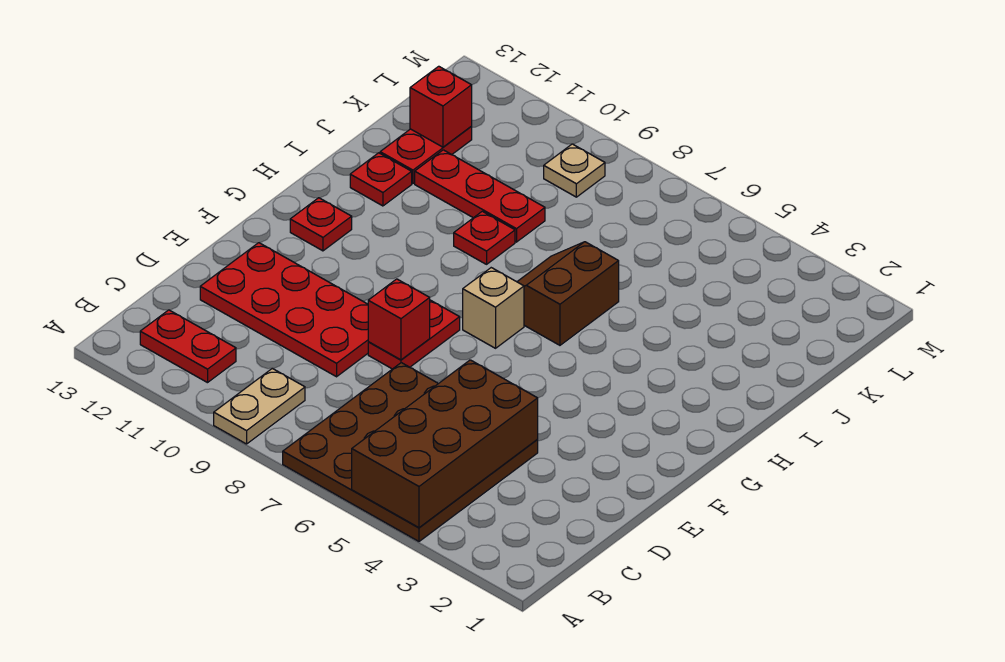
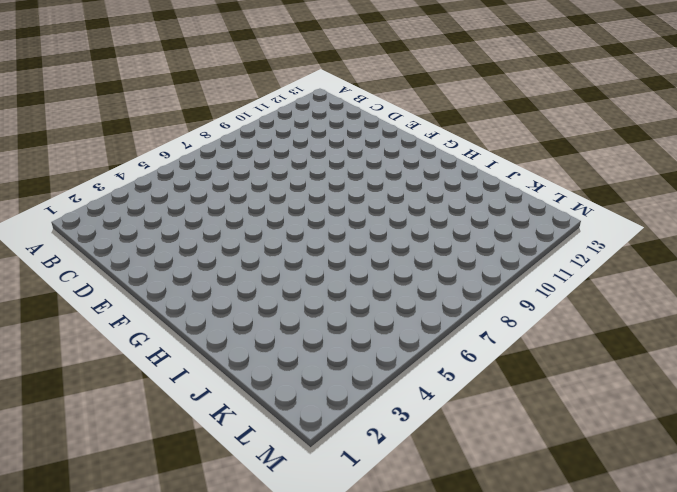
none -> brown 4x4 plate [283,363,538,541]
none -> tan 1x2 plate [214,368,305,444]
none -> red 1x2 plate [140,310,236,383]

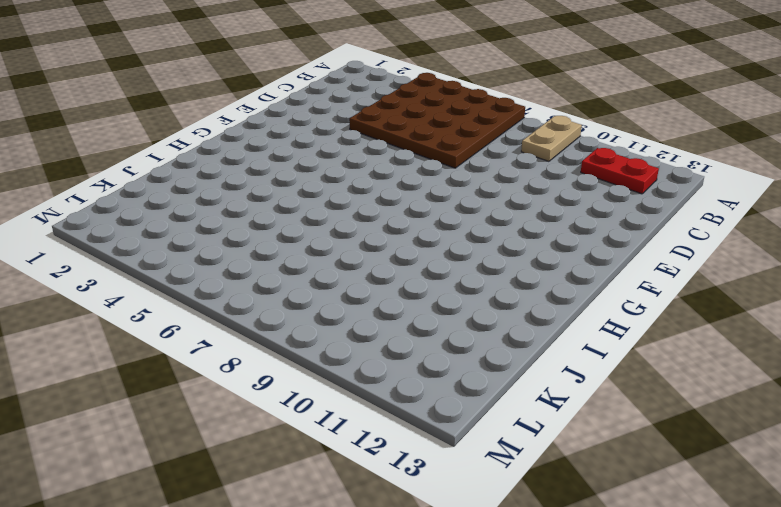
none -> red 2x4 plate [200,243,368,377]
none -> red 1x2 plate [368,300,460,369]
none -> tan 1x1 brick [463,268,524,348]

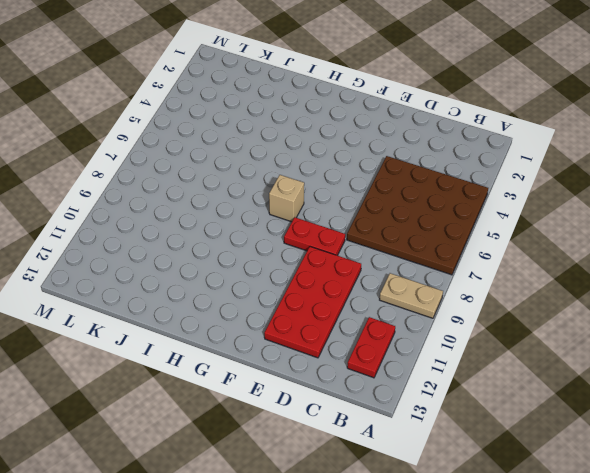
none -> red 1x1 plate [290,198,352,251]
none -> brown 2x2 slope [517,242,619,345]
none -> red 1x1 plate [454,211,515,264]

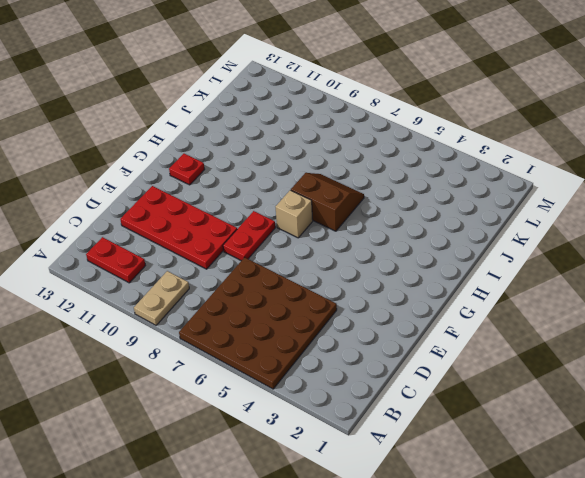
brown 2x2 slope [291,173,364,231] -> brown 2x2 slope turned to [517,242,619,345]
none -> red 1x1 plate [454,211,515,264]
none -> red 1x1 plate [350,153,412,206]
none -> red 1x3 plate [415,150,545,242]

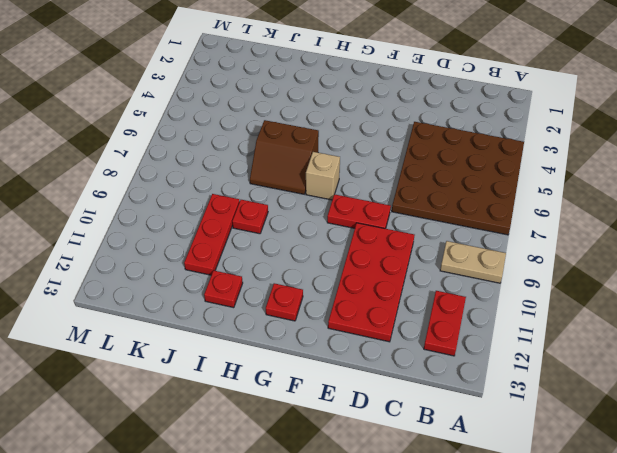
none -> red 1x2 plate [380,127,472,183]
none -> tan 1x1 plate [544,144,605,197]
none -> brown 2x4 brick [352,360,538,528]

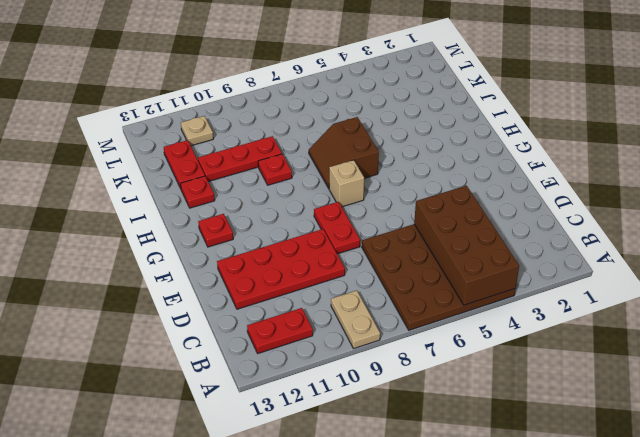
tan 1x1 plate [181,116,213,146] -> tan 1x1 plate moved to [544,144,605,197]
none -> red 1x1 brick [368,279,430,360]
none -> red 1x1 brick [410,66,472,147]

